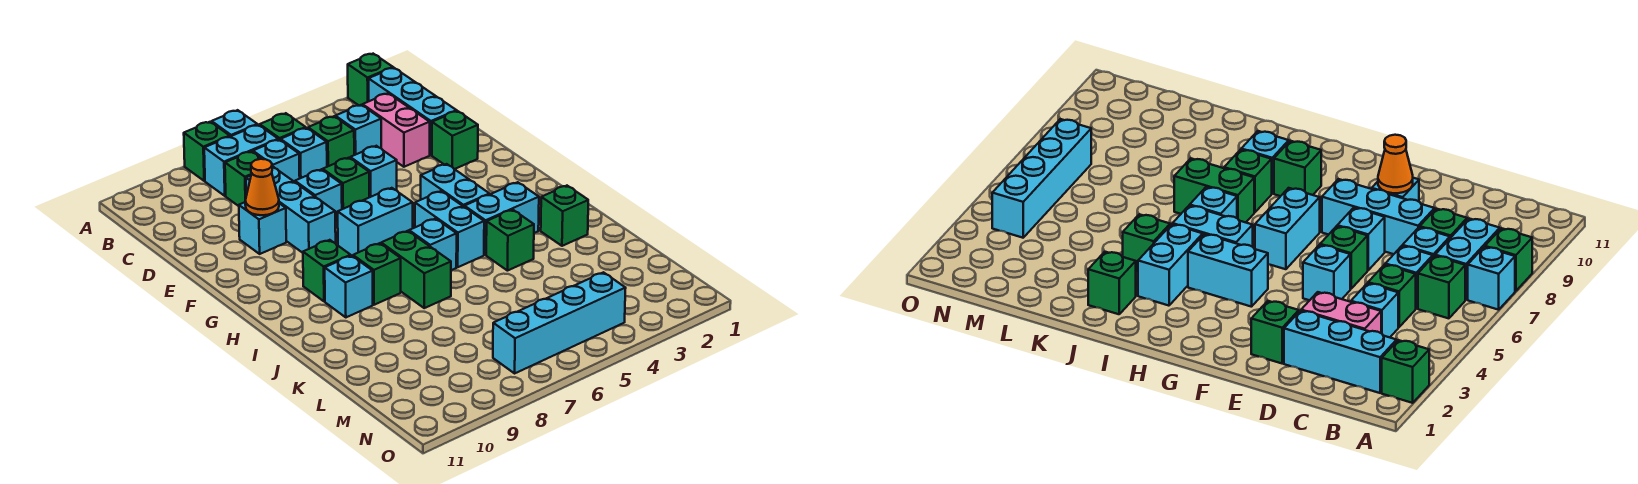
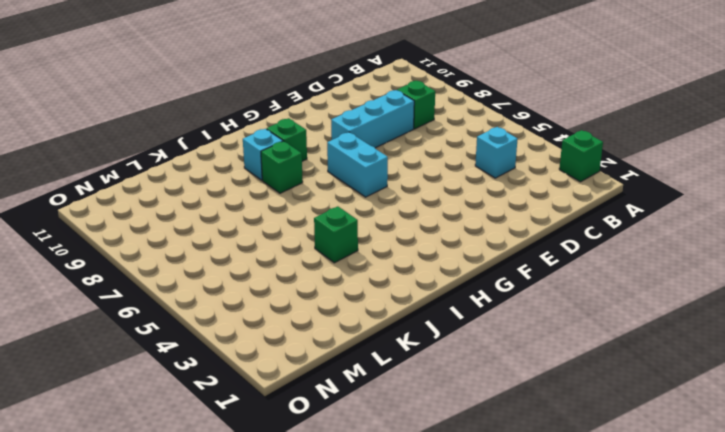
none -> cyan 1x1 brick [212,110,257,136]
none -> green 1x1 brick [184,122,230,181]
none -> cyan 1x3 brick [368,68,457,155]
none -> green 1x1 brick [260,113,306,140]

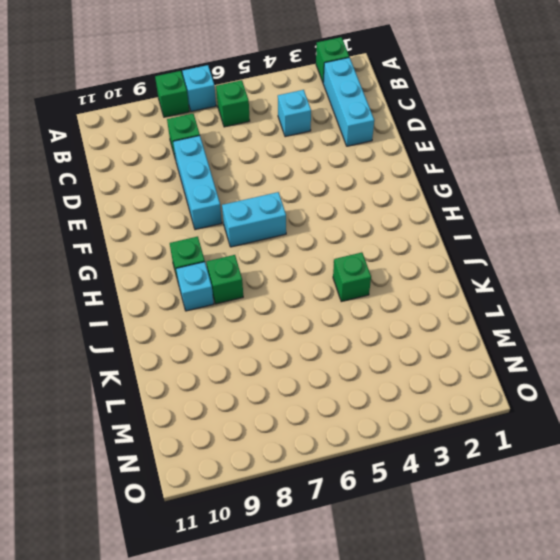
none -> cyan 1x2 brick [204,125,278,196]
none -> pink 1x2 brick [363,93,430,167]
none -> green 1x1 brick [308,116,354,167]
none -> cyan 1x1 brick [281,128,327,178]

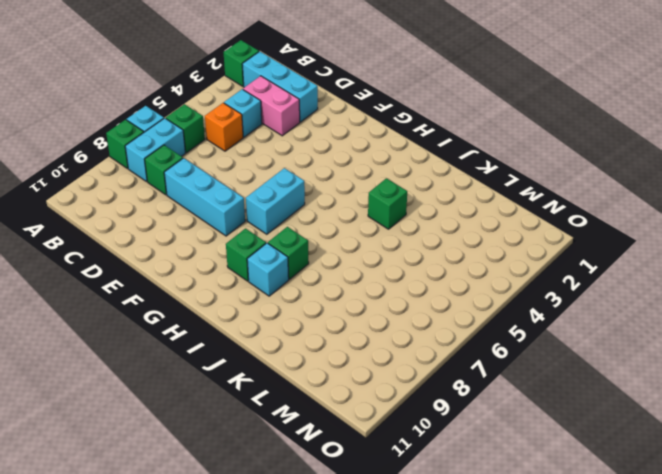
orange 1x1 brick [205,103,243,151] -> green 1x1 brick [308,116,354,167]
none -> cyan 1x1 brick [281,128,327,178]
none -> cyan 1x1 brick [253,140,300,182]
none -> green 1x1 brick [432,111,478,169]
none -> cyan 1x1 brick [350,146,397,197]

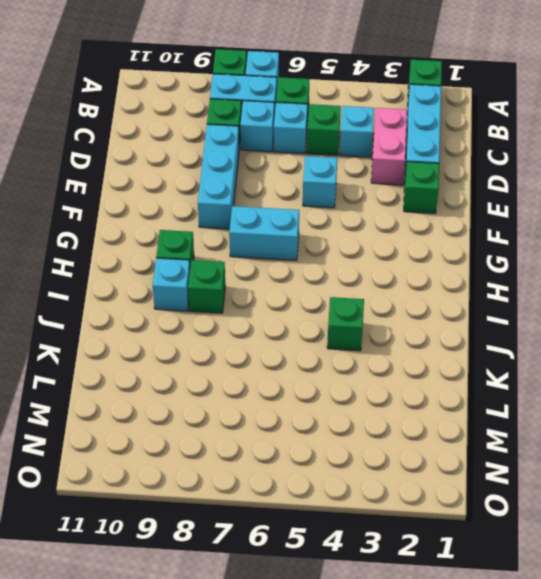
none -> green 1x1 brick [323,158,369,209]
none -> cyan 1x1 brick [295,169,342,221]
none -> cyan 1x1 brick [239,202,286,254]
none -> cyan 1x2 brick [421,164,489,207]

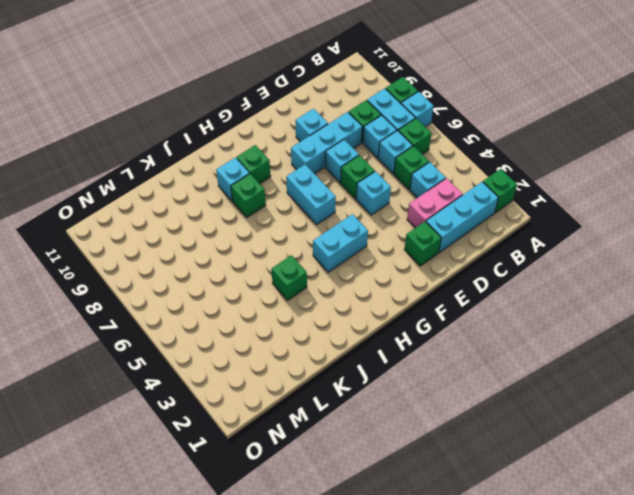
none -> cyan 1x2 brick [415,191,484,267]
none -> cyan 1x2 brick [464,182,539,255]
none -> cyan 1x1 brick [409,219,457,270]
none -> green 1x2 brick [381,231,451,308]

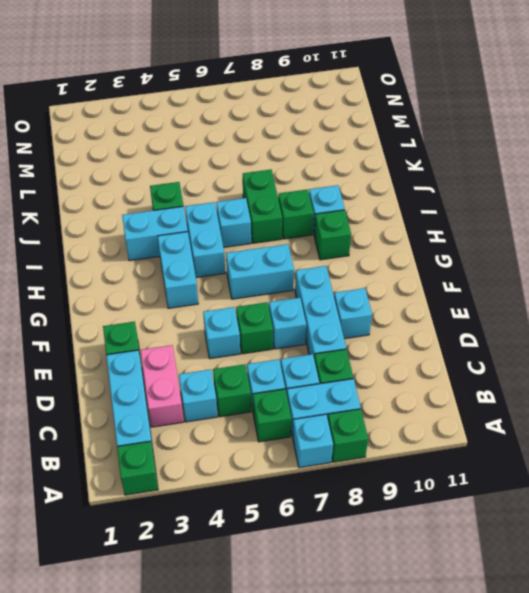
none -> green 1x1 brick [541,186,588,246]
none -> cyan 1x4 brick [493,272,626,373]
none -> orange 1x1 cone [245,159,279,215]

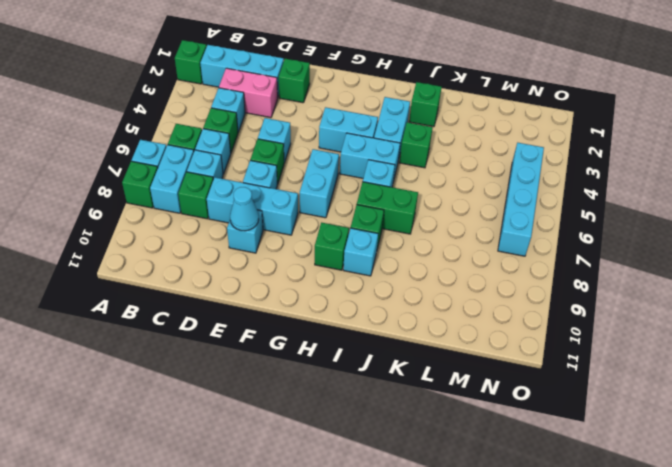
cyan 1x1 cone [230,187,259,231] -> orange 1x1 cone [245,159,279,215]

